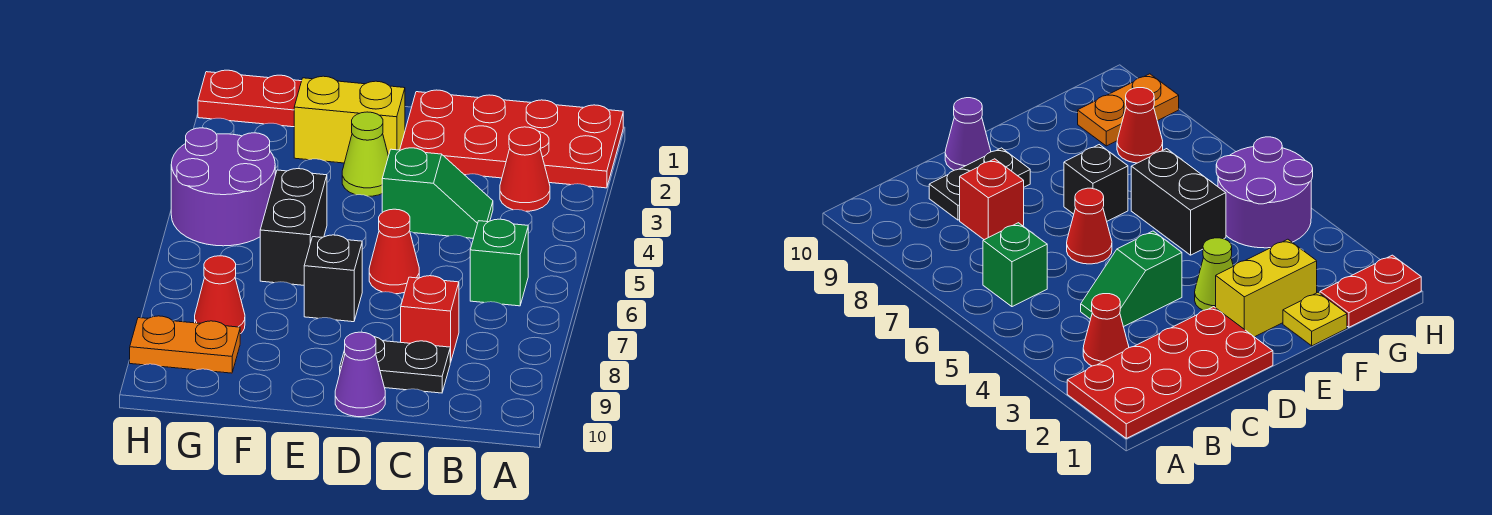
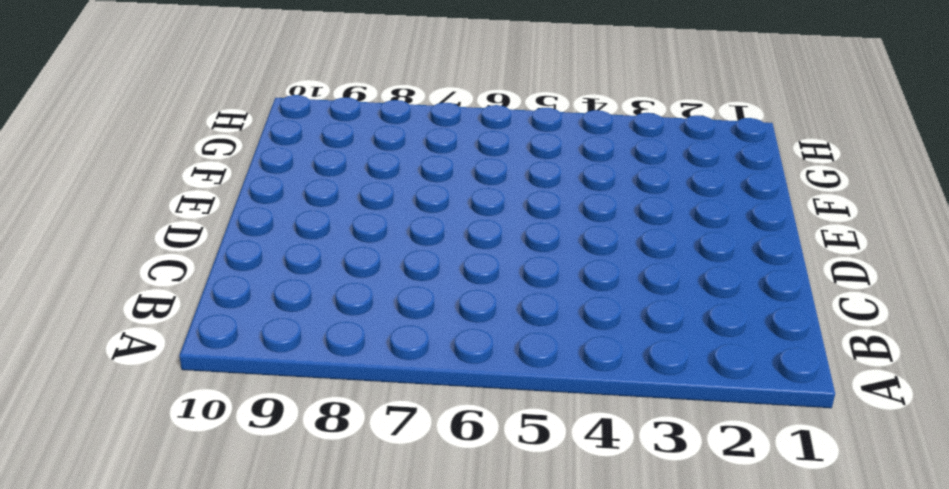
none -> red 2x4 plate [400,90,623,188]
none -> red 1x1 cone [500,127,550,211]
none -> green 1x1 brick [470,219,528,306]

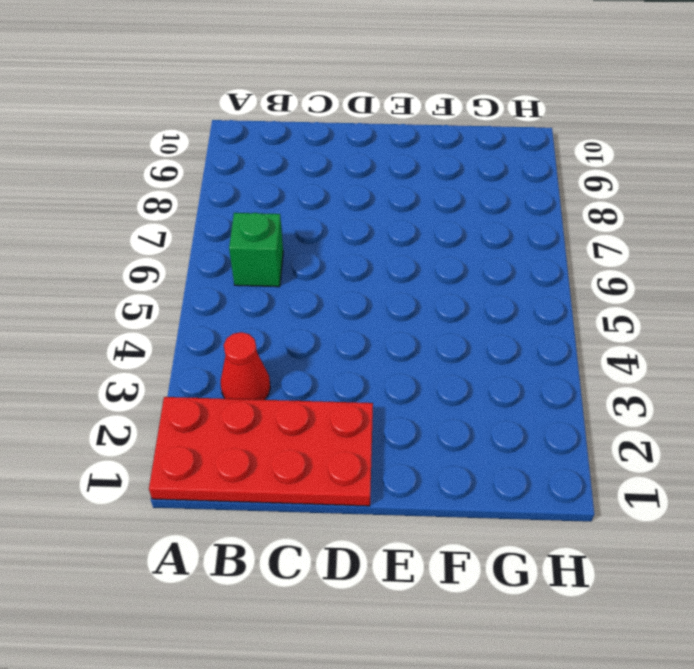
none -> green 1x2 slope [382,148,493,238]
none -> red 1x1 brick [401,276,459,362]
none -> black 1x2 plate [340,337,450,393]

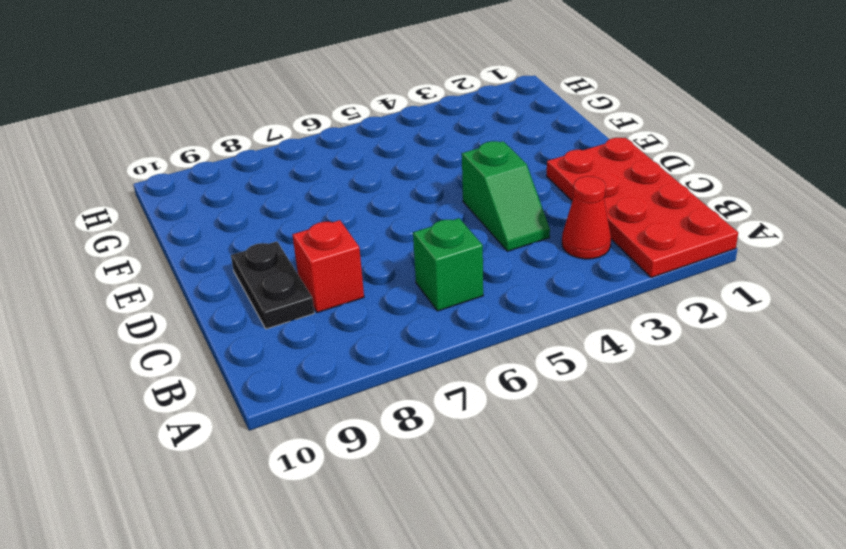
none -> red 1x1 cone [369,209,419,294]
none -> purple 1x1 cone [335,332,385,417]
none -> yellow 1x2 brick [294,76,405,163]

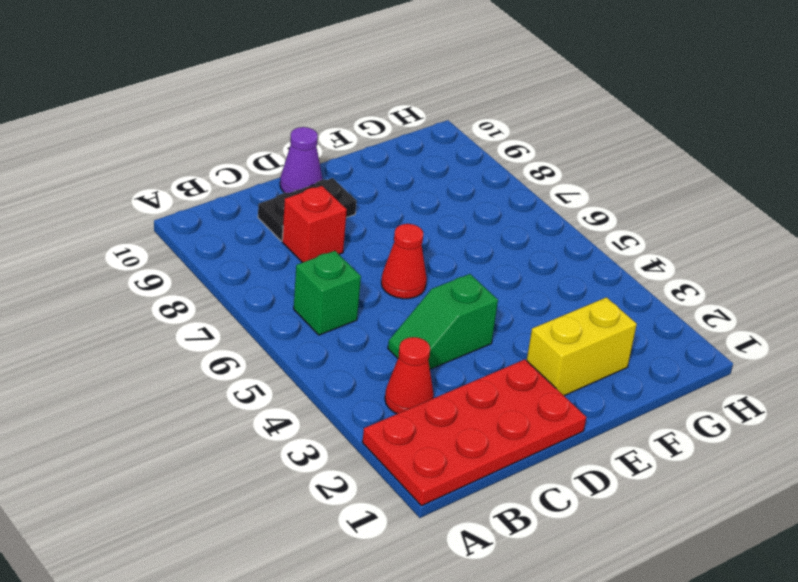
none -> lime 1x1 cone [342,112,388,196]
none -> black 1x1 brick [304,235,362,322]
none -> yellow 1x1 plate [1283,292,1347,346]

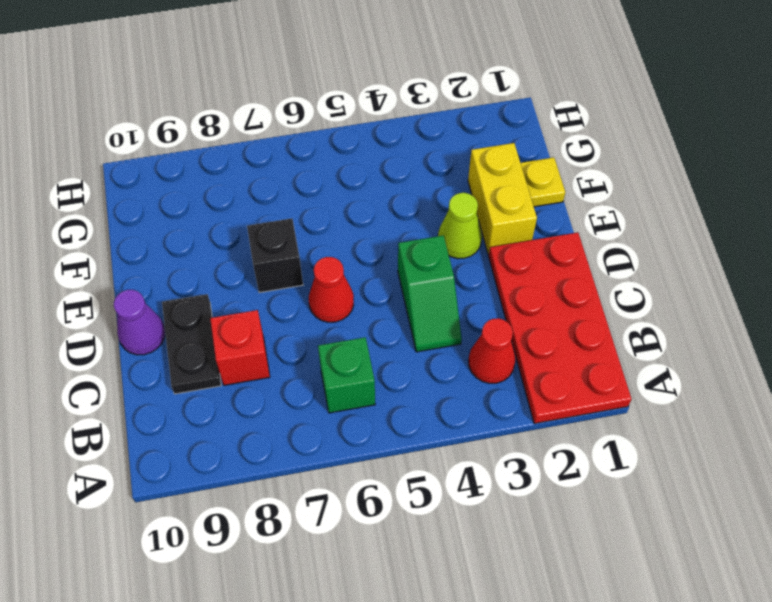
none -> black 1x2 brick [260,169,327,285]
none -> red 1x2 plate [198,70,301,127]
none -> purple 2x2 round brick [171,128,275,246]

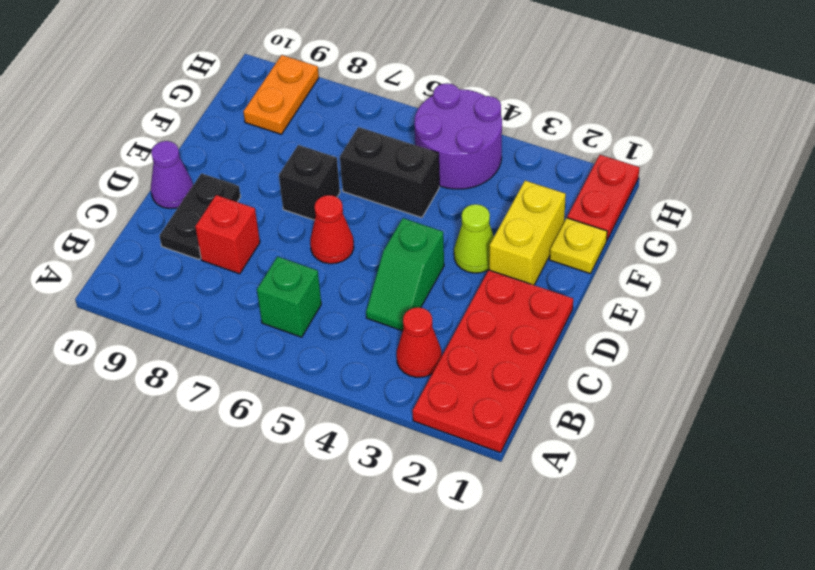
none -> red 1x1 cone [195,256,245,334]

